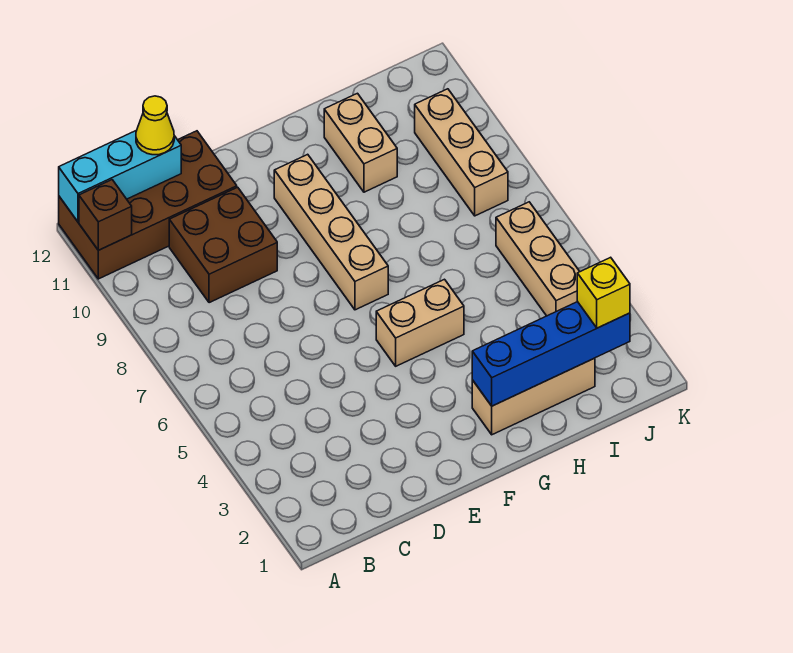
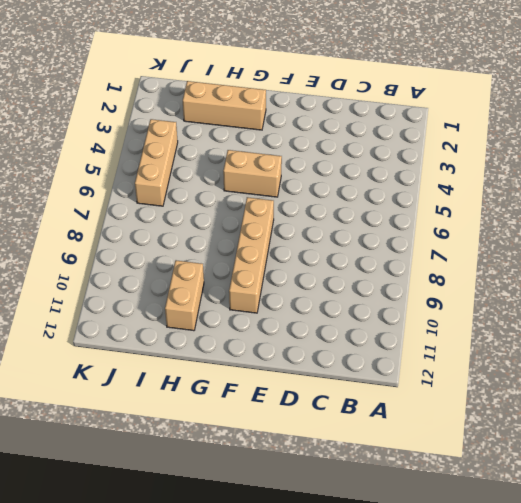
none -> brown 2x4 brick [59,131,237,279]
none -> brown 2x2 brick [169,187,277,303]
none -> tan 1x3 brick [415,89,508,216]

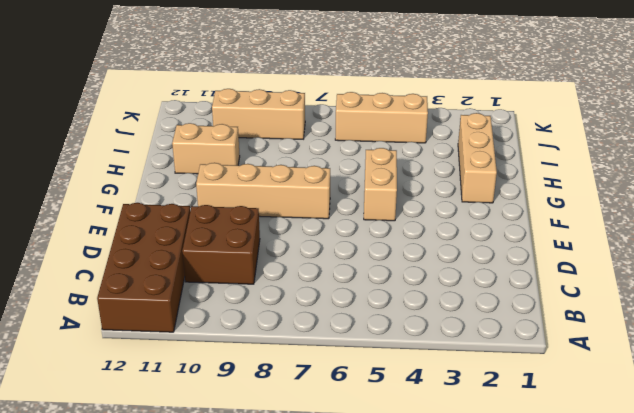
none -> brown 1x1 brick [79,180,132,250]
none -> cyan 1x3 brick [59,130,181,222]
none -> blue 1x4 brick [472,302,630,406]

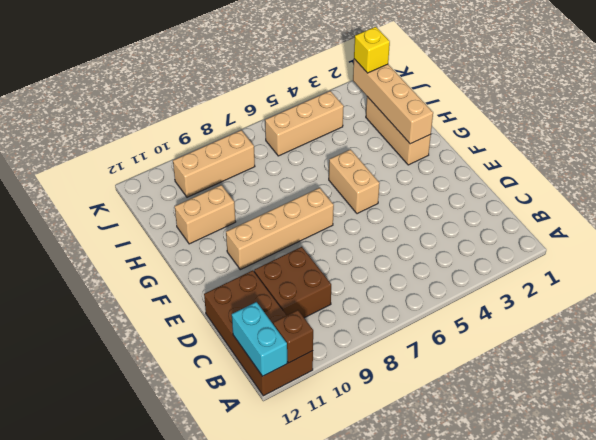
cyan 1x2 brick [232,302,287,376] -> cyan 1x3 brick [59,130,181,222]
tan 1x4 brick [353,59,433,144] -> blue 1x4 brick [472,302,630,406]
none -> yellow 1x1 cone [136,96,174,155]

